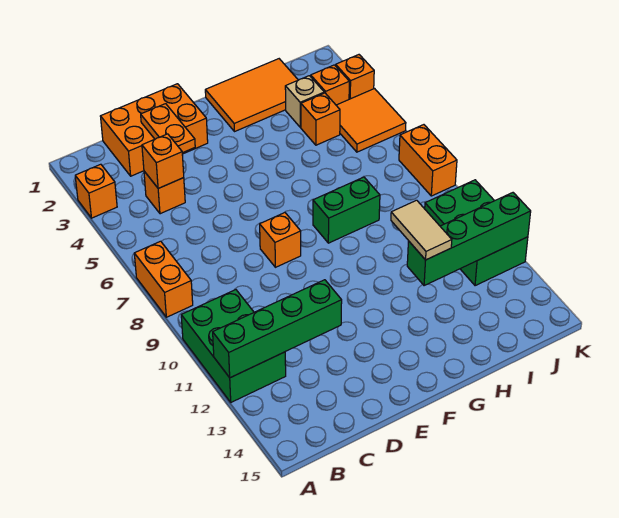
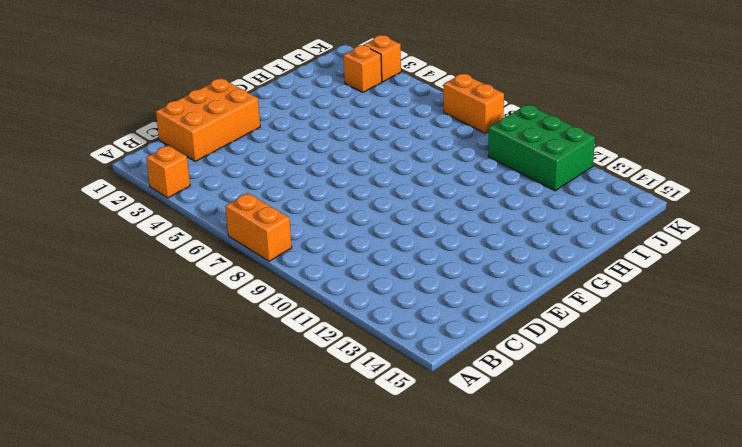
none -> green 2x3 brick [181,290,286,402]
none -> orange 1x1 brick [144,171,185,214]
none -> orange 1x1 brick [260,212,301,267]

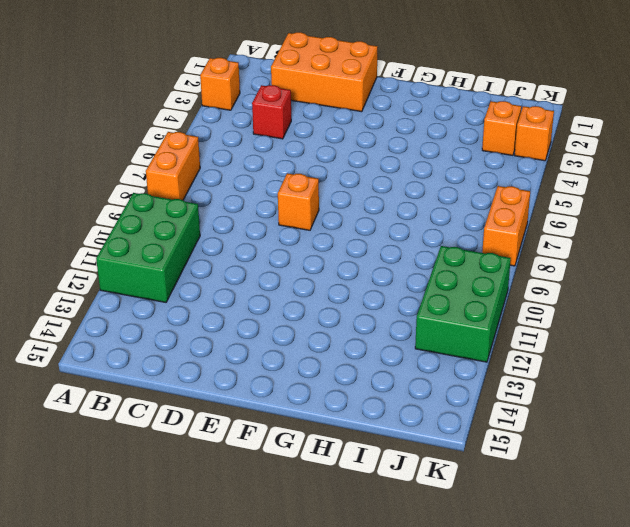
red 1x1 brick [252,85,291,139] -> orange 1x1 brick [144,171,185,214]
none -> orange 2x3 tile [205,59,298,132]
none -> green 1x2 brick [313,177,380,243]
none -> tan 1x1 brick [285,76,324,127]

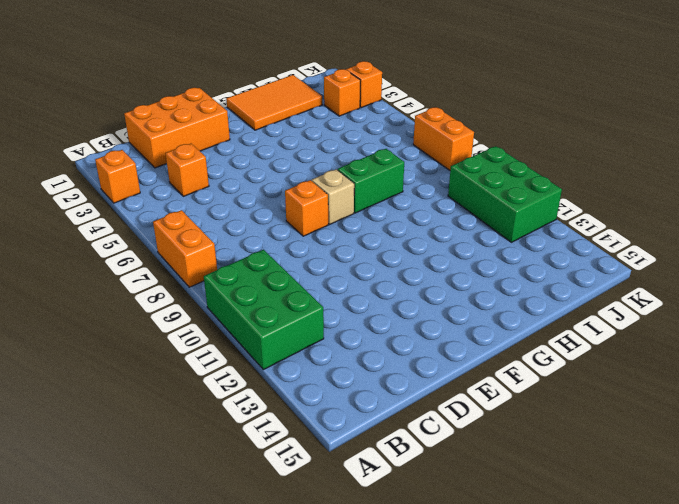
tan 1x1 brick [312,169,354,224] -> tan 1x1 brick moved to [285,76,324,127]
none -> orange 1x1 brick [301,93,340,145]
none -> orange 2x2 tile [336,89,406,152]
none -> green 1x4 brick [213,280,342,378]

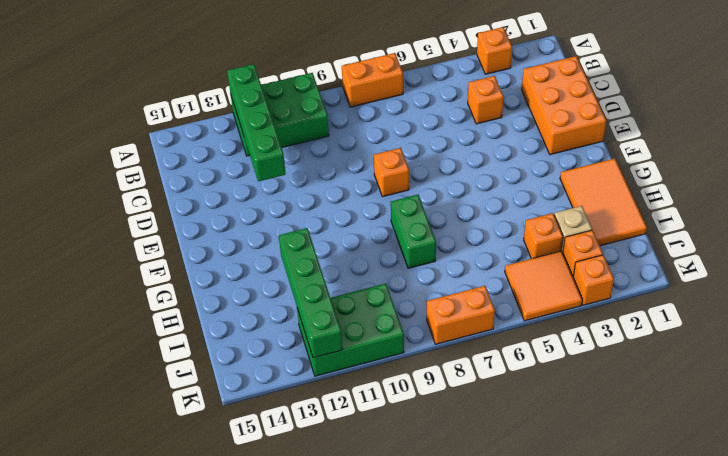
none -> orange 1x1 brick [142,134,184,189]
none -> orange 1x2 plate [141,104,195,153]
none -> tan 1x2 tile [391,200,452,260]

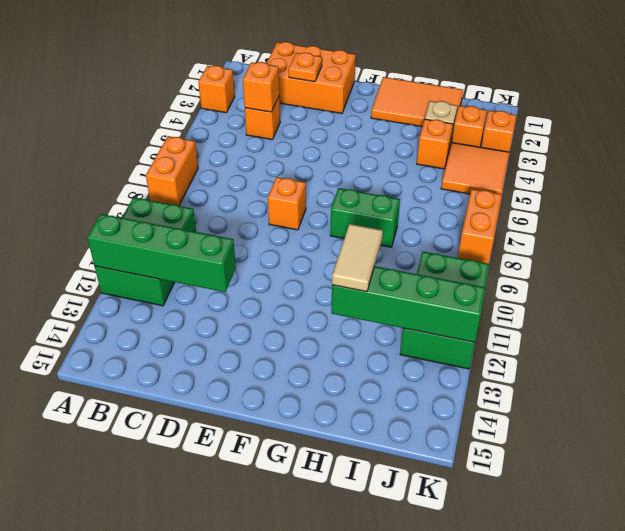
orange 1x1 plate [289,53,322,82] -> orange 1x2 plate [141,104,195,153]

